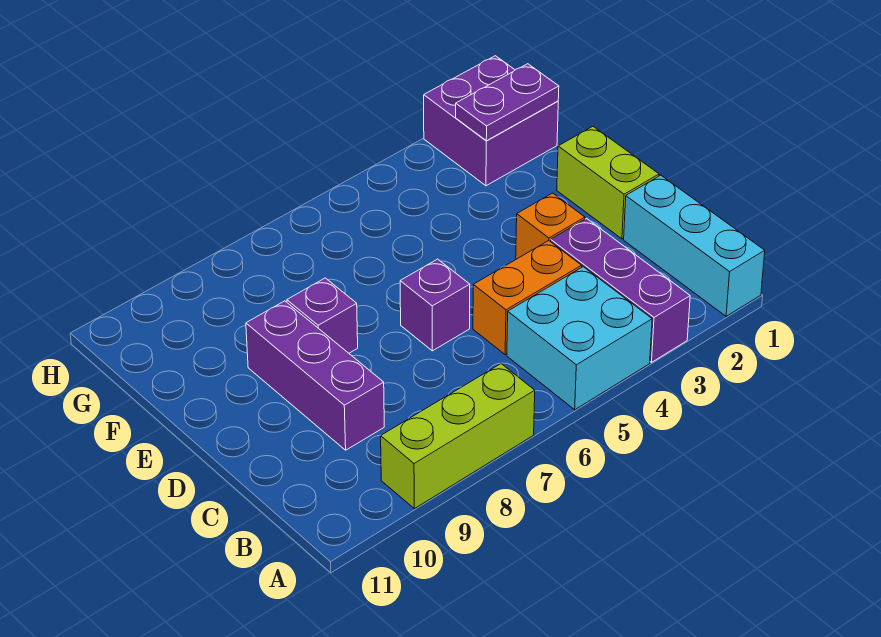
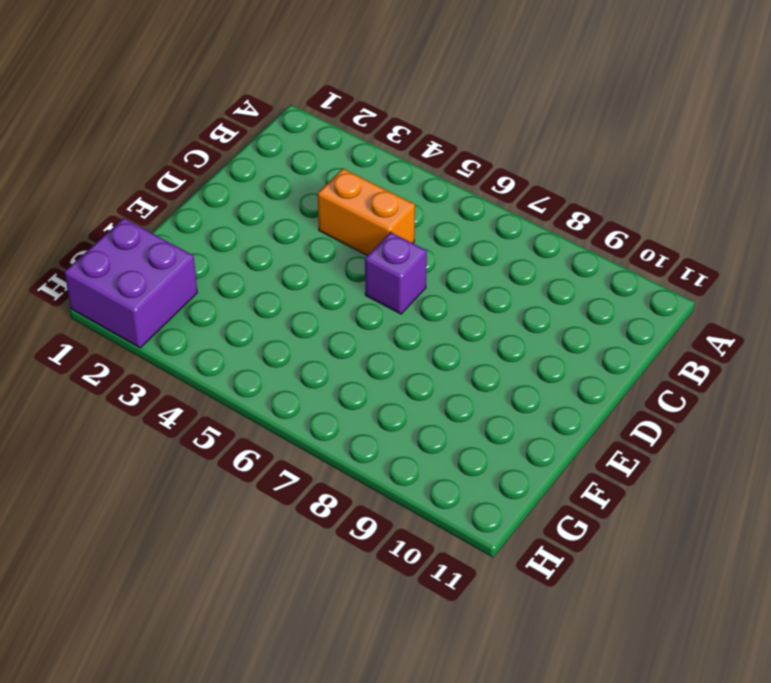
none -> cyan 1x3 brick [624,175,765,316]
none -> purple 1x3 brick [551,219,690,362]
none -> cyan 2x2 brick [507,267,652,410]

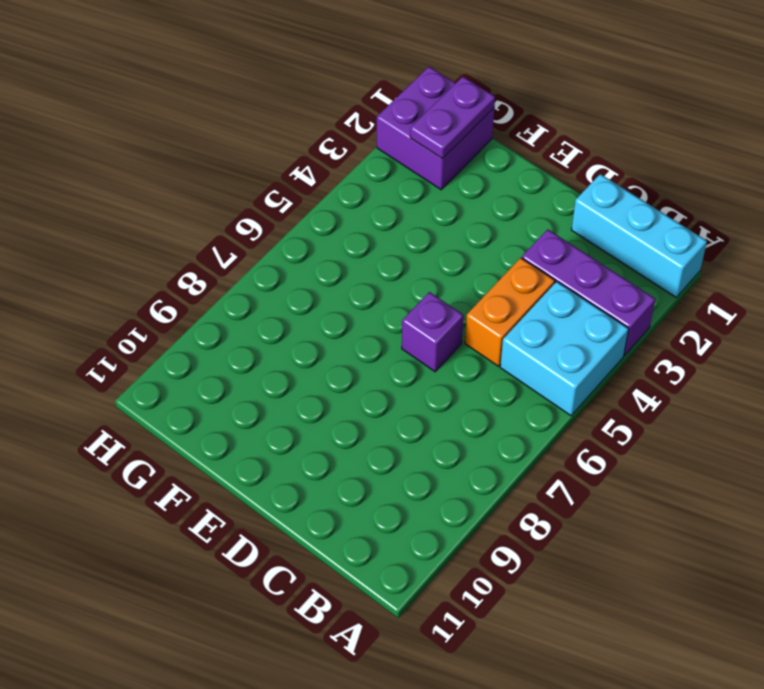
none -> lime 1x3 brick [381,364,535,509]
none -> purple 1x3 brick [246,301,384,450]
none -> lime 1x2 brick [557,127,659,239]

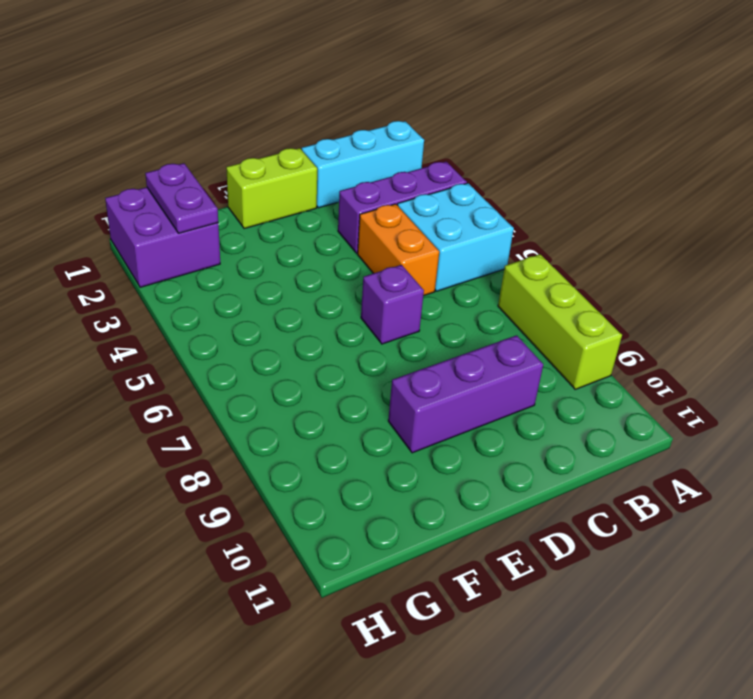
none -> orange 1x1 brick [516,193,585,259]
none -> purple 1x1 brick [287,278,358,353]

